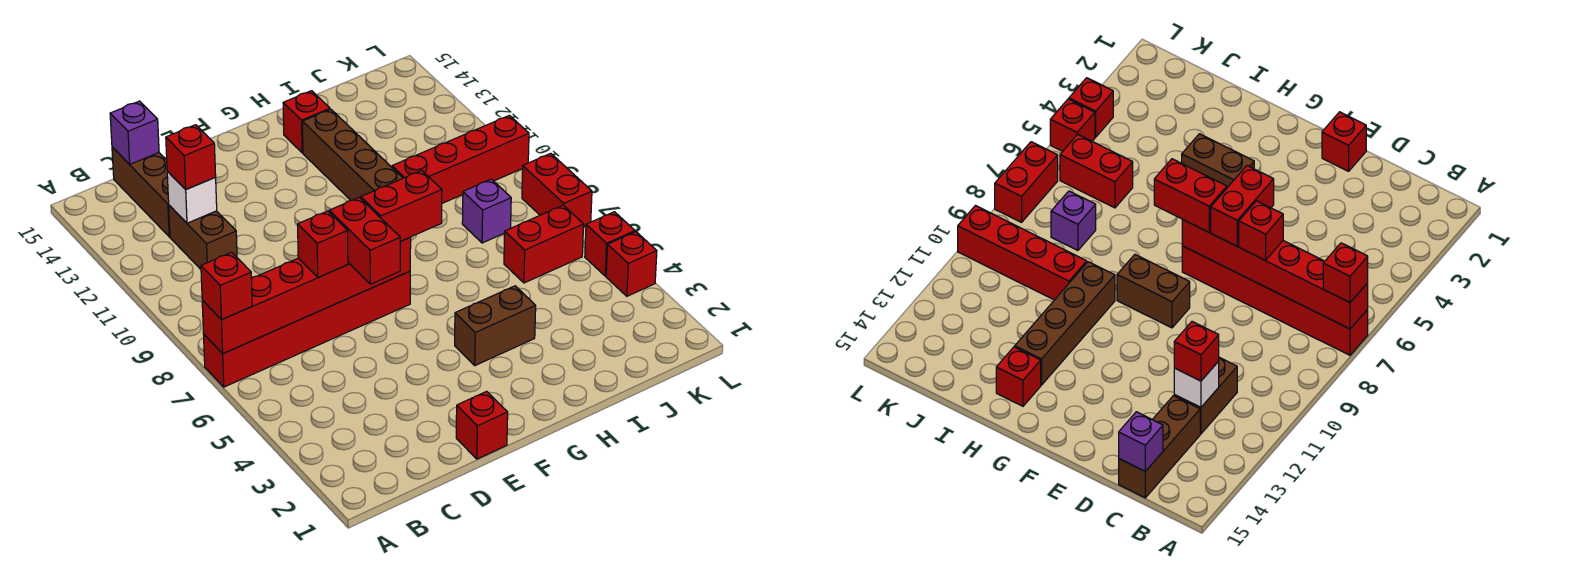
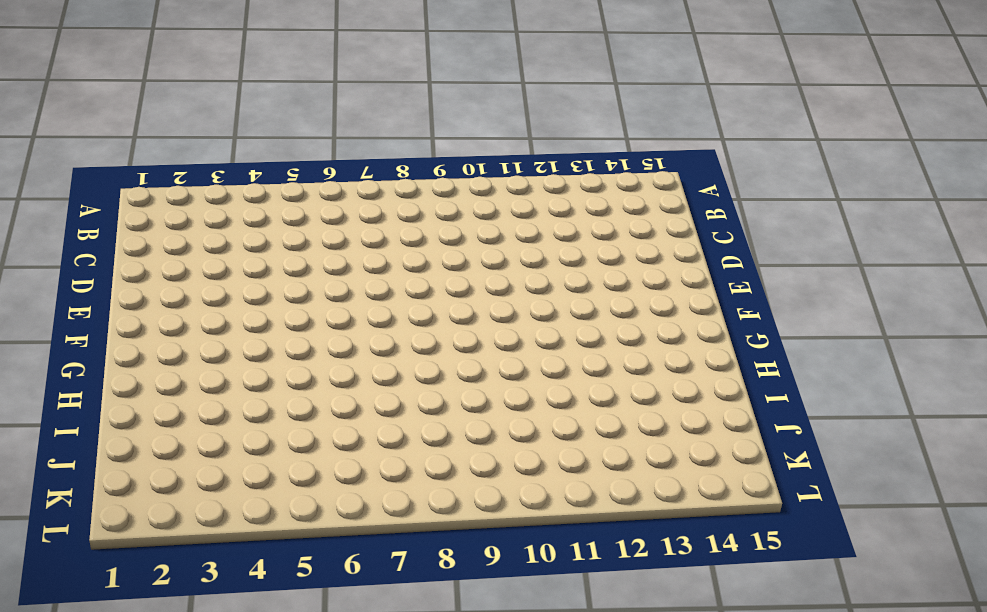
none -> red 1x6 brick [204,271,410,387]
none -> brown 1x2 brick [169,205,237,269]
none -> brown 1x3 brick [112,147,170,237]

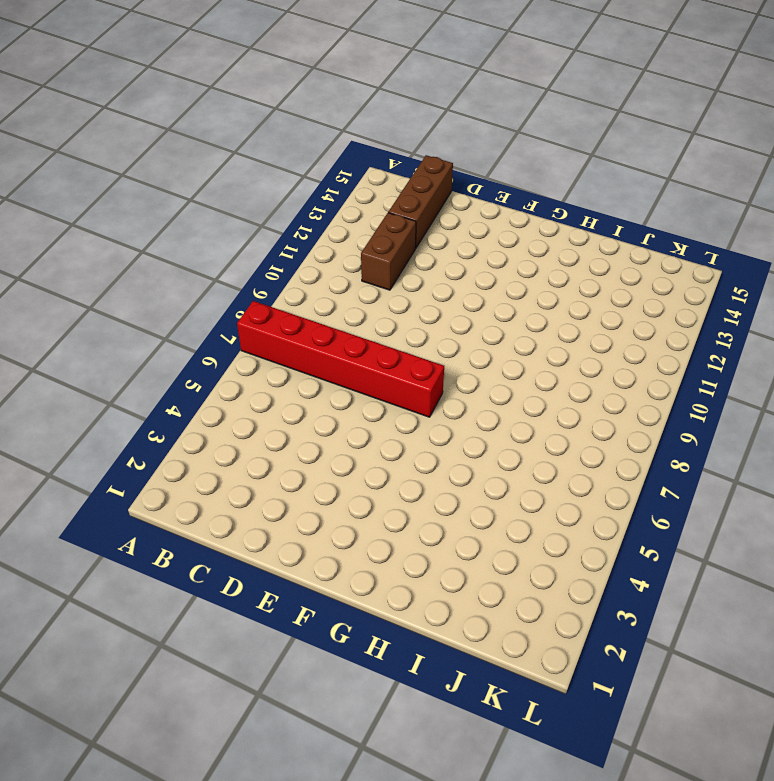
none -> red 1x1 brick [456,391,508,459]
none -> brown 1x2 brick [1117,255,1190,328]
none -> brown 1x2 brick [455,286,536,365]

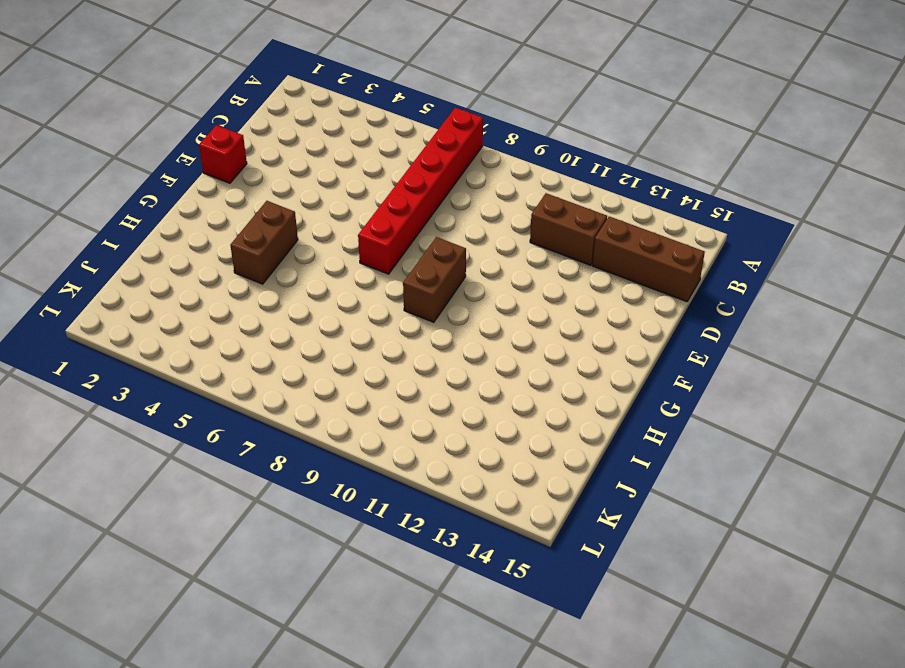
none -> brown 1x4 brick [303,109,403,200]
none -> red 1x1 brick [283,91,330,153]
none -> red 1x4 brick [392,115,529,203]

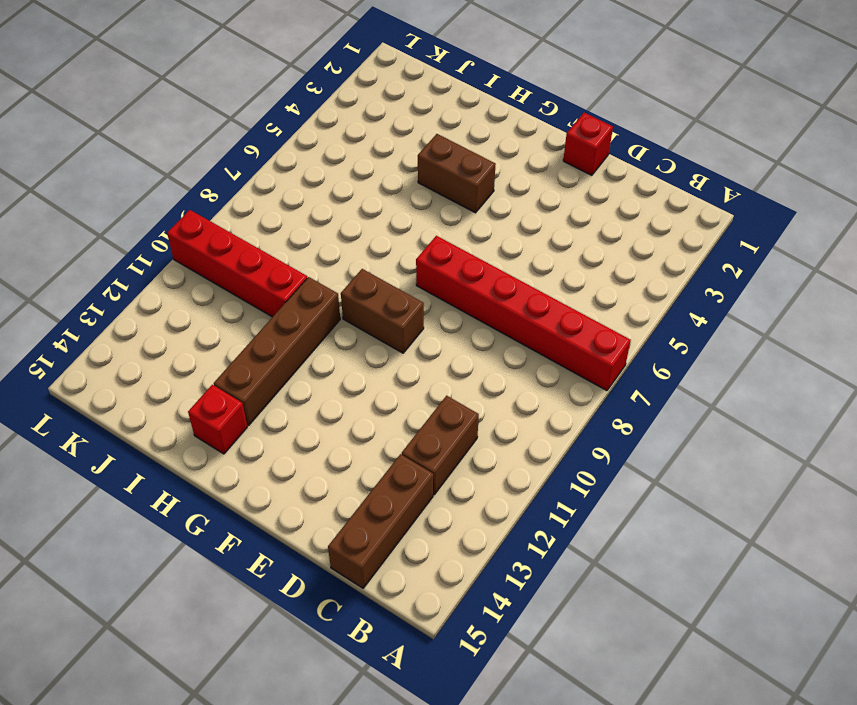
none -> red 1x2 brick [504,205,584,283]
none -> purple 1x1 brick [462,179,511,243]
none -> red 1x1 brick [606,232,657,296]

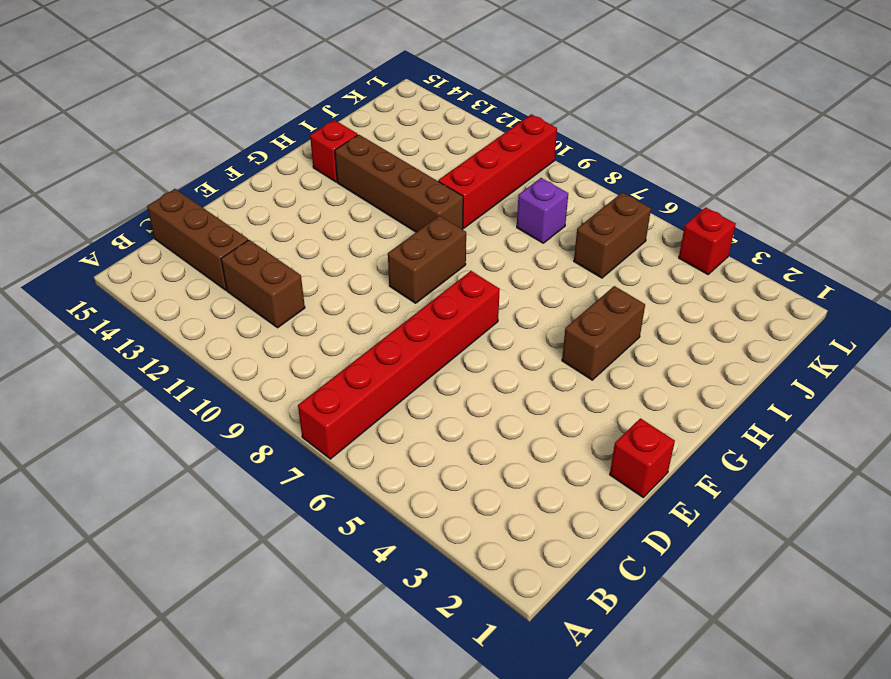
brown 1x2 brick [574,192,651,278] -> red 1x2 brick [504,205,584,283]
none -> red 1x1 brick [585,212,635,276]
none -> red 1x2 brick [522,153,592,227]
none -> red 1x6 brick [202,237,411,354]

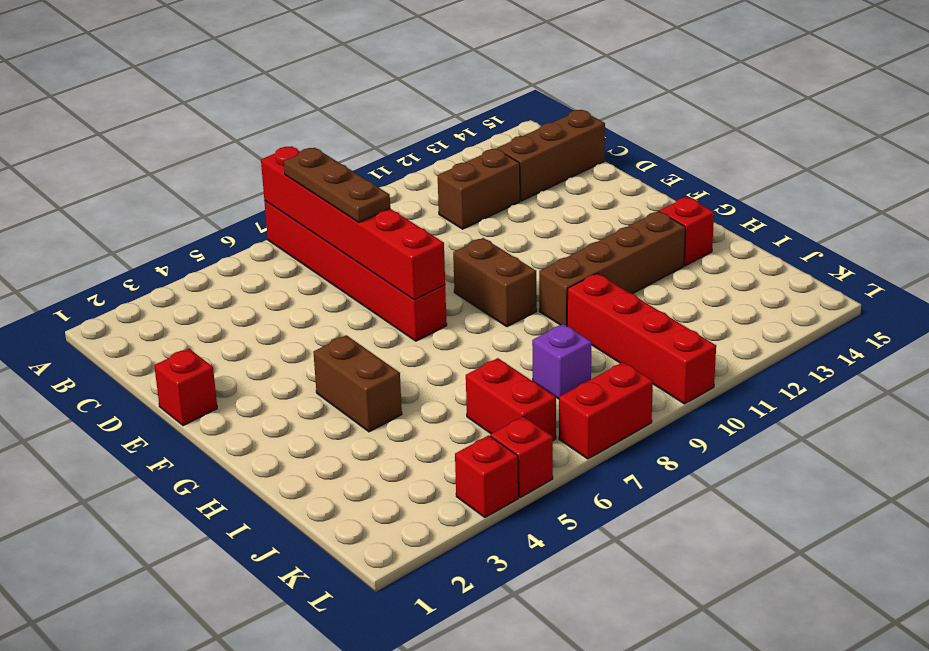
brown 1x3 plate [284,148,390,222] -> red 1x1 brick [298,211,348,277]
none -> white 1x1 brick [167,171,217,223]
none -> purple 1x1 brick [110,101,159,164]
none -> red 1x1 brick [201,252,252,320]

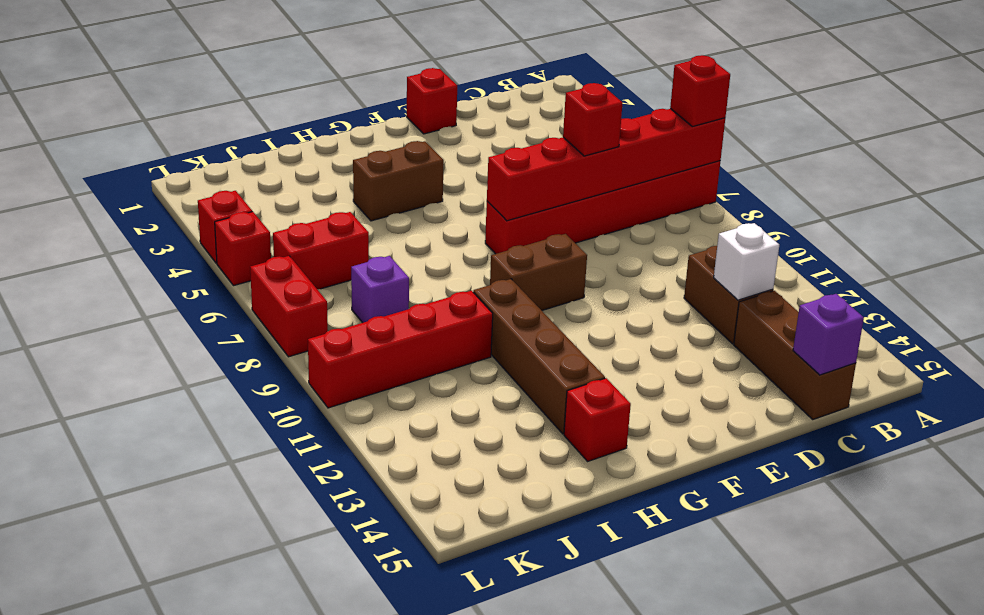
none -> red 1x1 brick [166,125,216,189]
none -> red 1x2 brick [329,197,401,284]
none -> red 1x2 brick [361,171,442,241]

